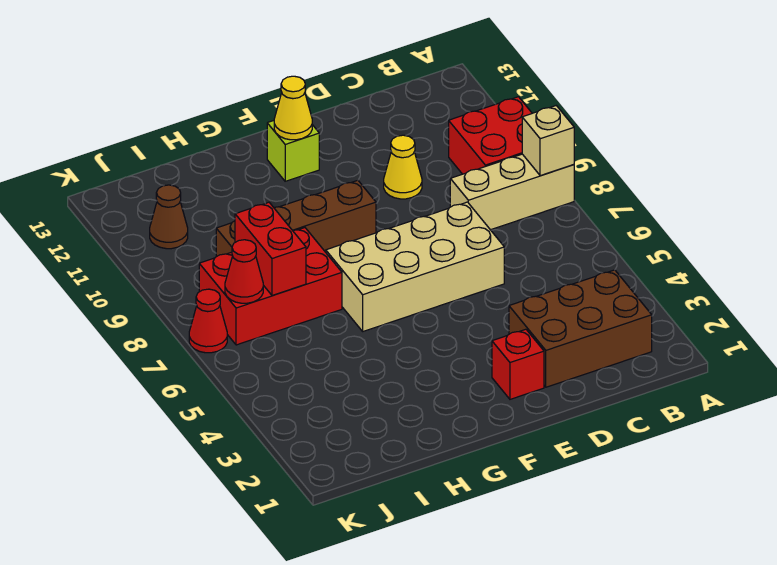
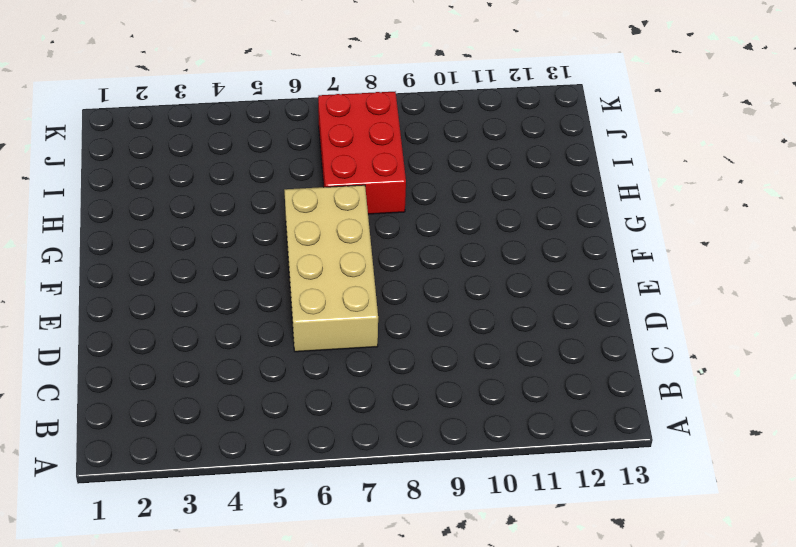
none -> tan 1x3 brick [450,154,574,230]
none -> red 2x2 brick [449,97,532,174]
none -> brown 2x3 brick [509,270,652,387]

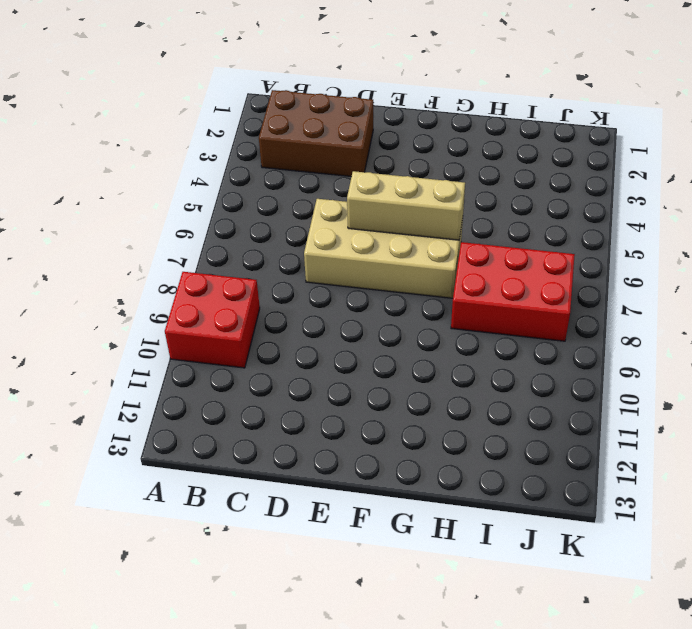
tan 1x3 brick [347,171,465,240] -> tan 1x3 brick moved to [450,154,574,230]
none -> yellow 1x1 cone [384,135,422,199]
none -> red 1x1 brick [492,329,544,399]
none -> brown 1x4 brick [216,180,376,257]

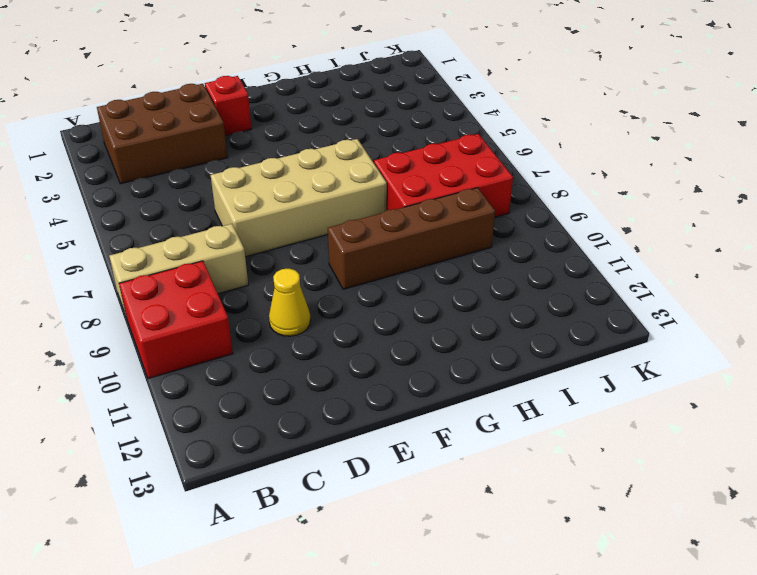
none -> lime 1x1 brick [267,121,319,181]
none -> brown 1x1 cone [150,185,188,249]
none -> red 1x1 cone [189,289,227,353]

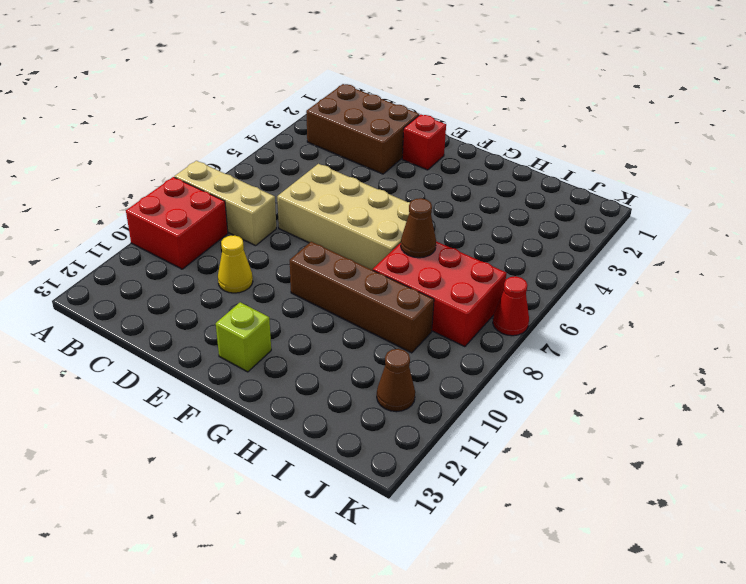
brown 1x1 cone [401,198,436,258] -> none
none -> tan 1x1 brick [522,106,574,176]
none -> yellow 1x1 cone [274,76,312,140]
none -> red 1x2 brick [235,202,306,295]

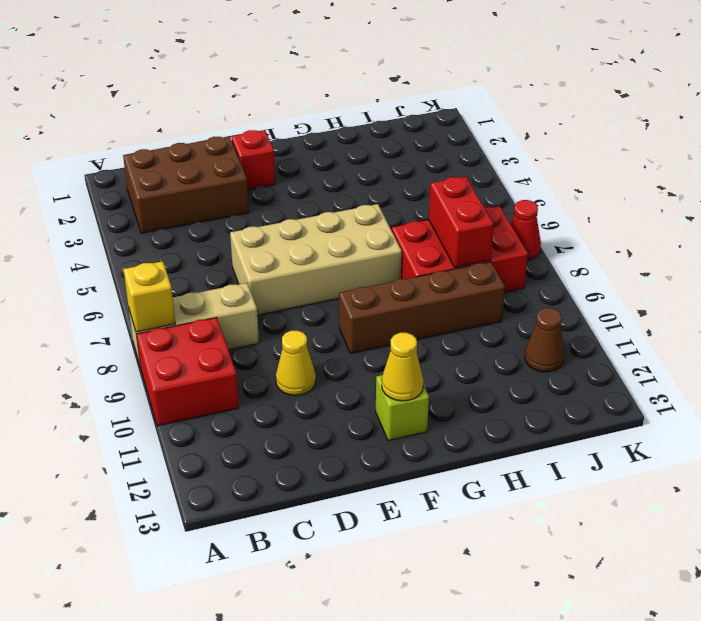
yellow 1x1 brick [123,261,175,332] -> tan 1x1 brick [522,106,574,176]
none -> red 1x1 cone [225,240,263,303]

